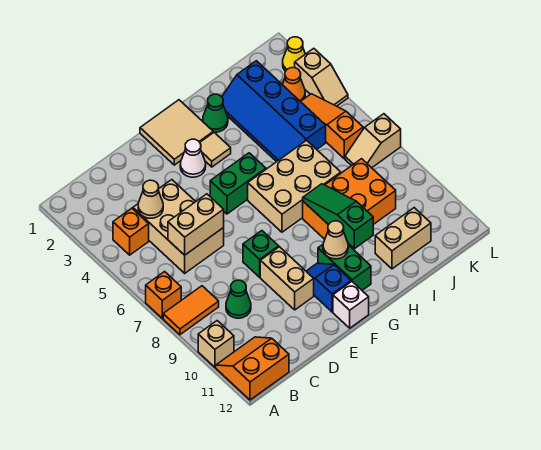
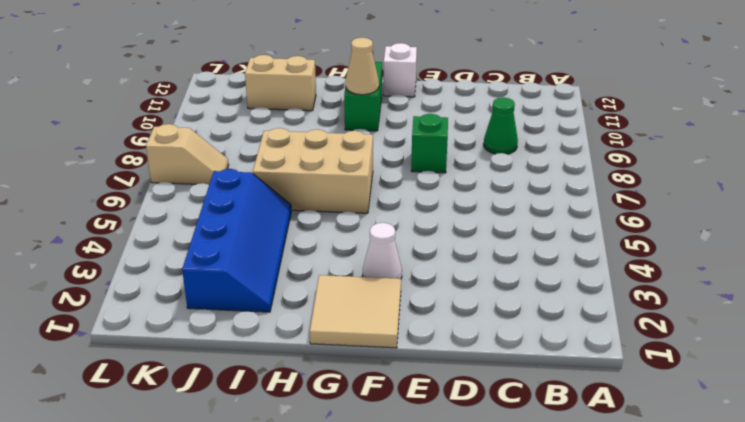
none -> orange 1x1 brick [146,272,181,318]
none -> orange 1x2 tile [163,286,219,335]
none -> tan 1x1 brick [198,321,234,367]
none -> orange 2x2 slope [216,337,289,400]

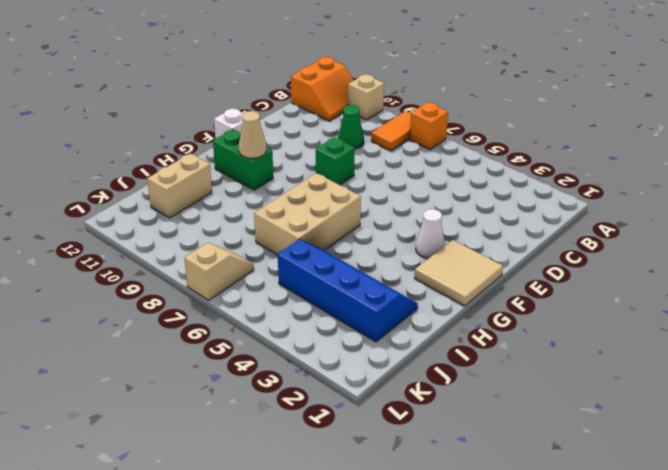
none -> orange 1x1 brick [113,208,149,255]
none -> tan 2x3 brick [133,180,224,273]
none -> tan 1x2 brick [260,247,314,310]
none -> green 1x2 brick [210,153,266,214]

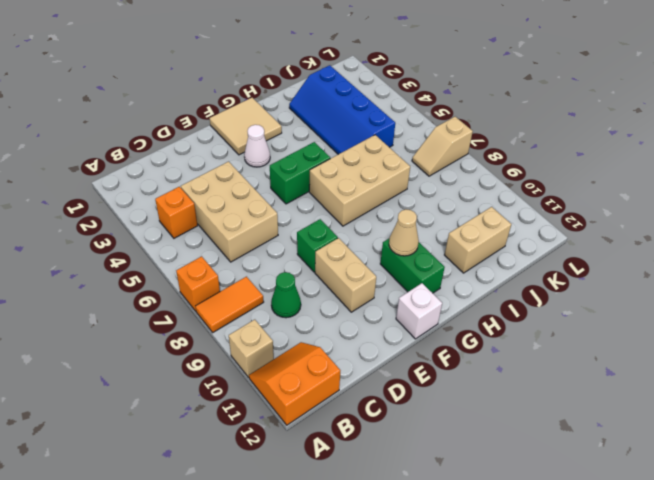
none -> blue 1x2 slope [306,263,351,312]
none -> tan 1x1 tile [200,132,231,167]
none -> green 1x1 cone [203,94,228,132]
none -> orange 2x3 brick [303,159,396,239]

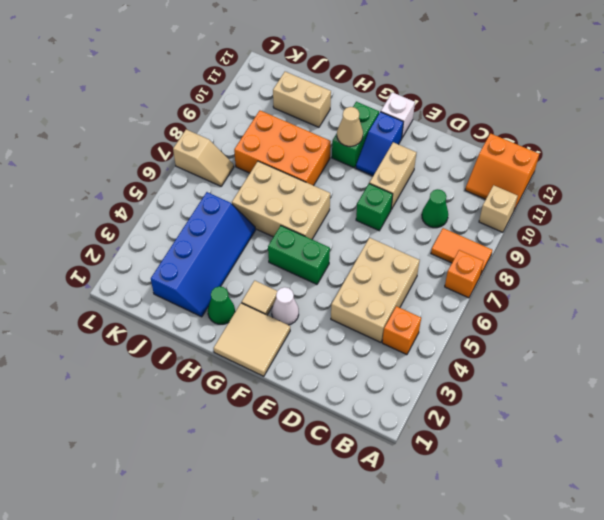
none -> orange 1x1 cone [282,68,305,101]
none -> orange 1x3 slope [300,94,363,158]
none -> yellow 1x1 cone [283,37,305,71]
none -> tan 1x2 slope [295,48,348,106]

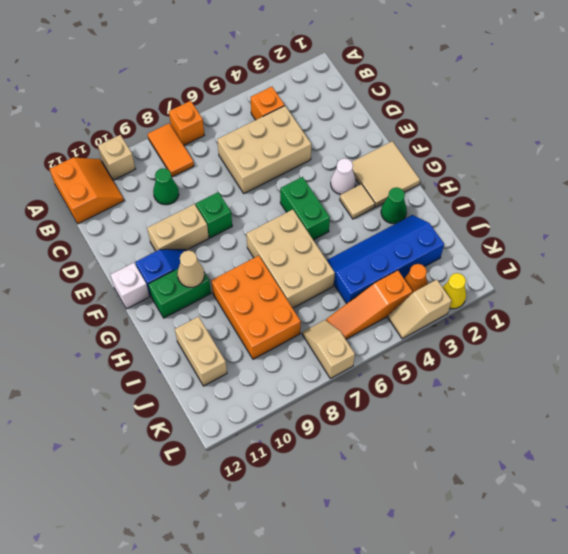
orange 1x3 slope [326,270,412,339] -> orange 1x3 slope turned to [300,94,363,158]
none -> tan 1x1 cone [138,180,163,218]
none -> tan 1x2 brick [168,194,224,255]
none -> green 1x3 slope [303,184,373,249]

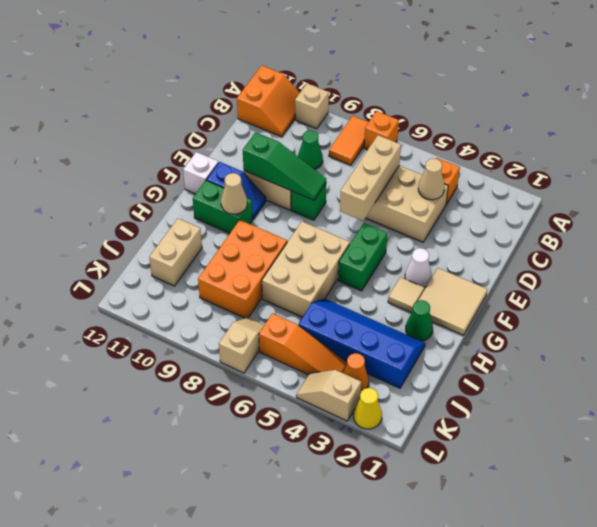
tan 1x3 brick [340,135,401,221] -> tan 1x2 brick [168,194,224,255]
green 1x3 slope [243,132,326,200] -> green 1x3 slope moved to [303,184,373,249]

